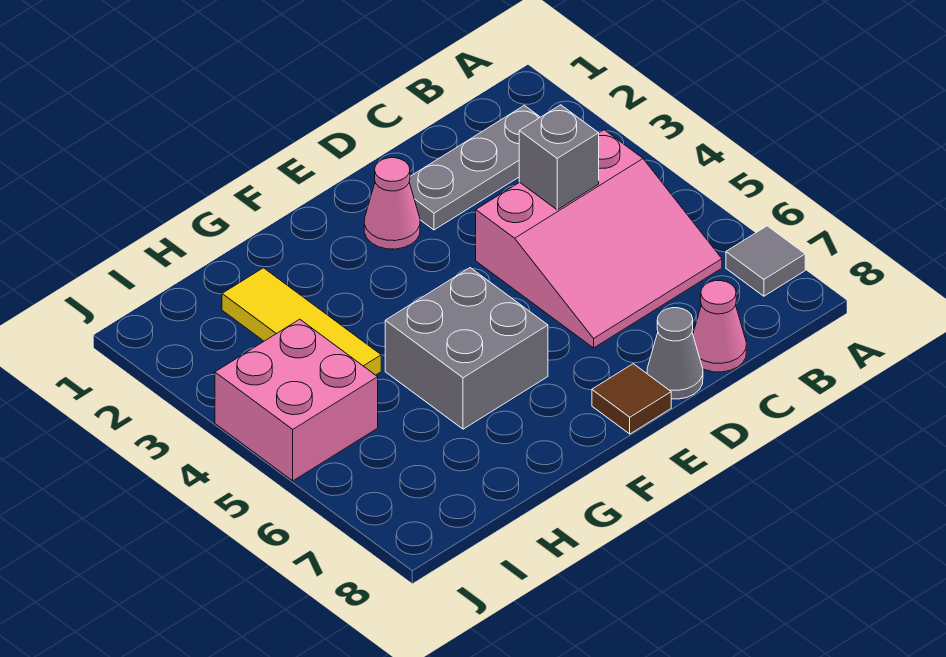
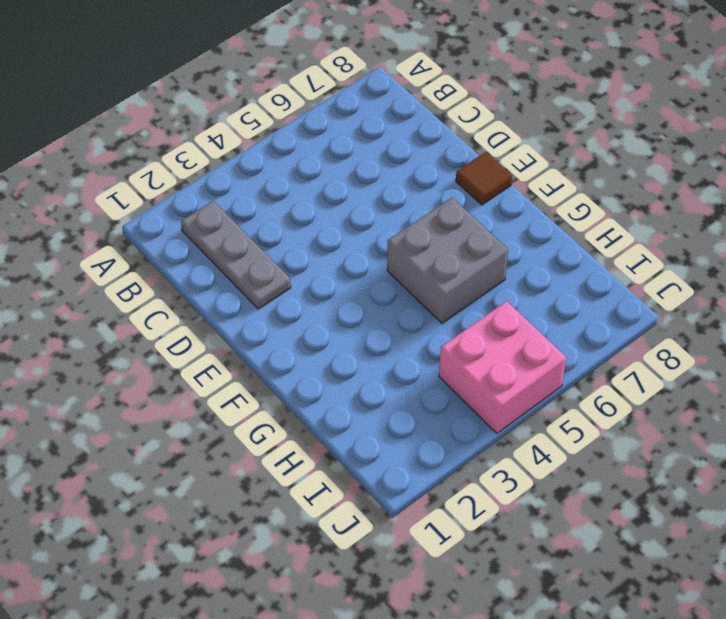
none -> grey 1x1 tile [726,226,805,296]
none -> pink 3x3 slope [476,130,722,348]

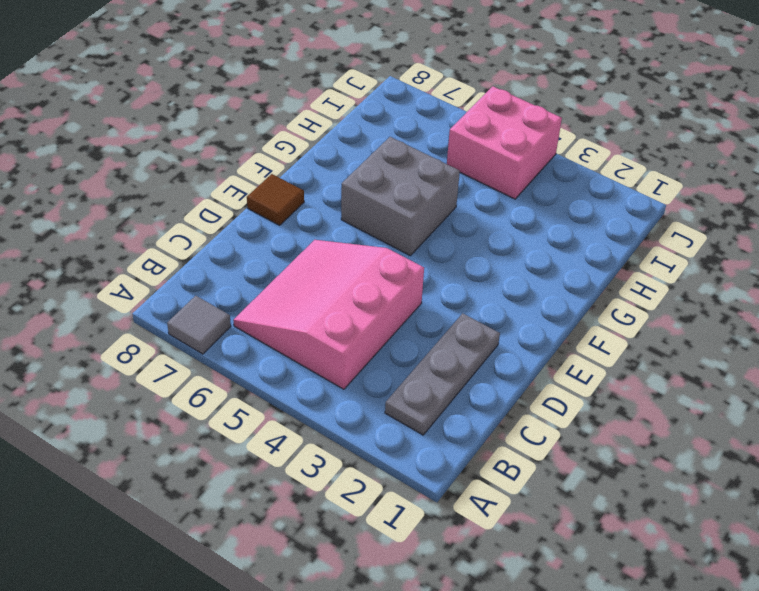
none -> pink 1x1 cone [693,281,746,372]
none -> grey 1x1 cone [647,308,703,399]

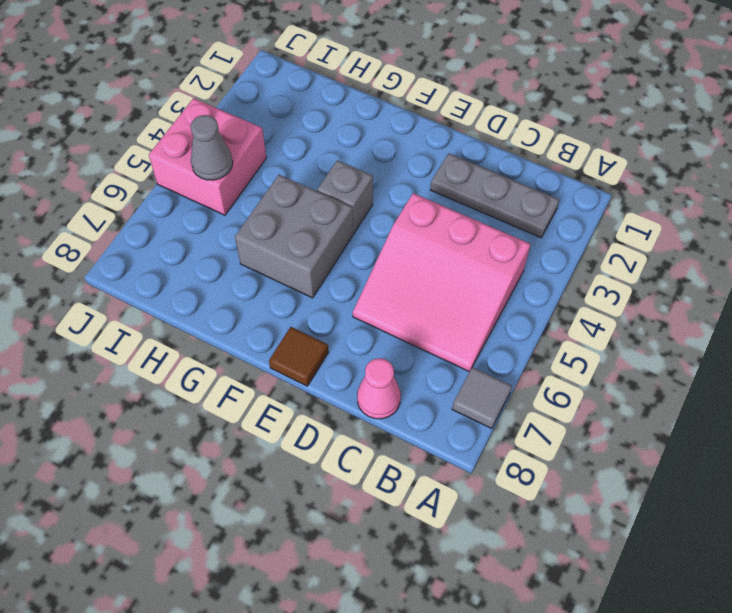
grey 1x1 brick [317,160,373,234] -> grey 1x1 brick moved to [519,105,599,210]
grey 1x1 cone [191,115,233,180] -> grey 1x1 cone moved to [647,308,703,399]
none -> pink 1x1 cone [364,158,420,249]
none -> yellow 1x3 tile [222,268,381,375]

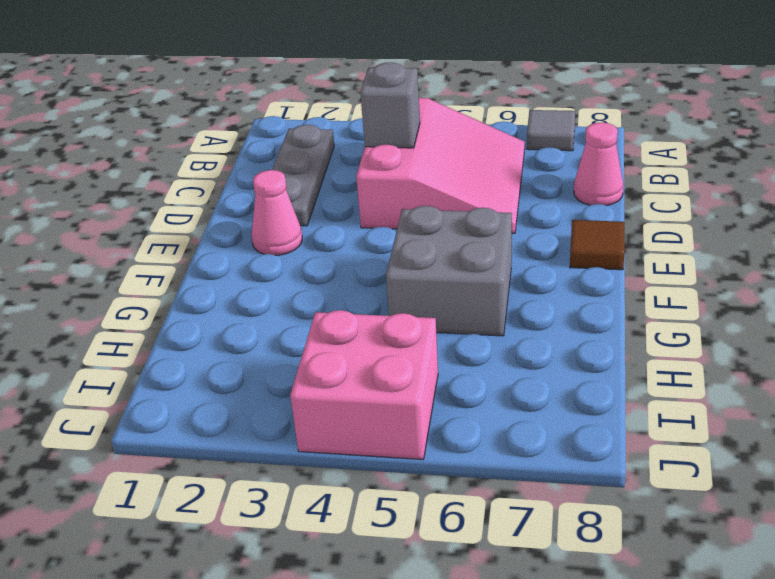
none -> grey 1x1 cone [647,308,703,399]
none -> yellow 1x3 tile [222,268,381,375]

